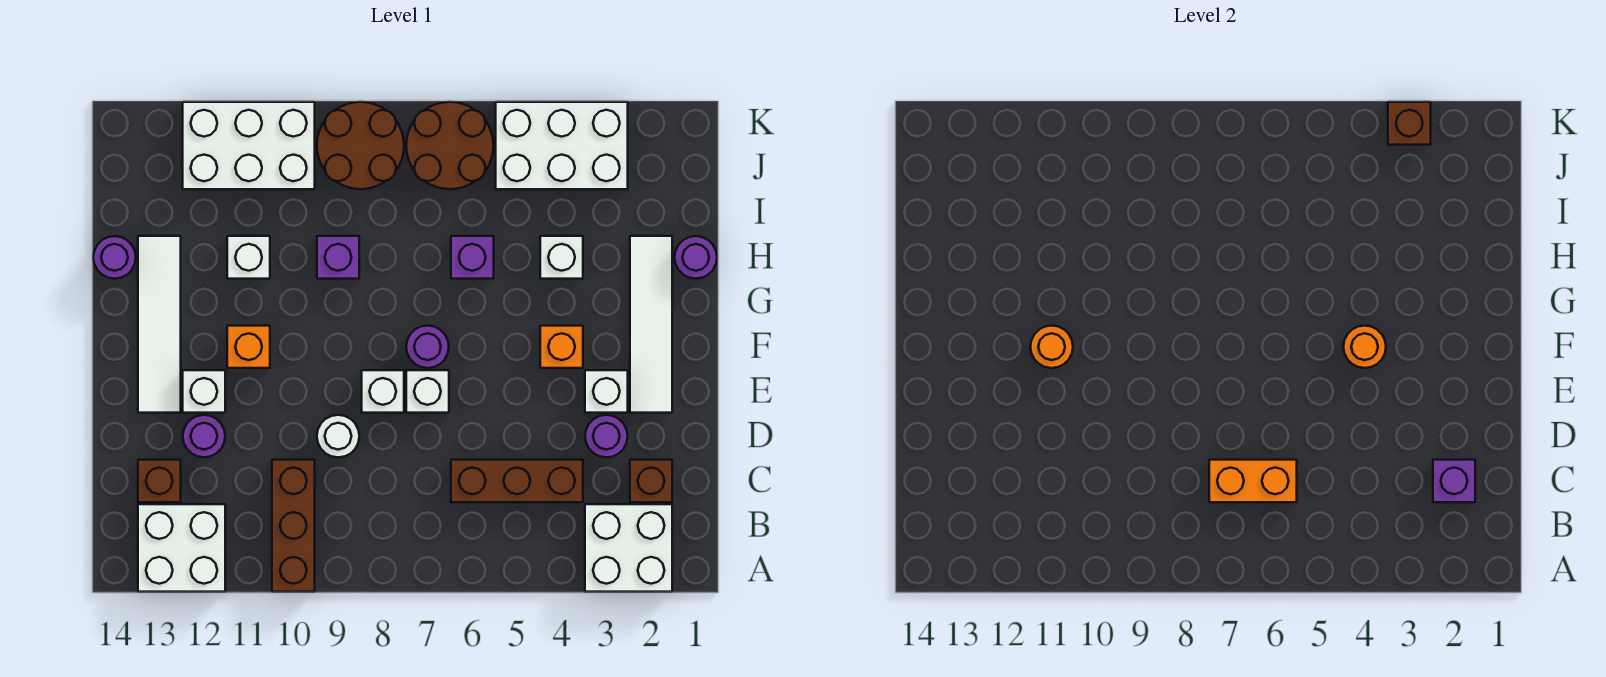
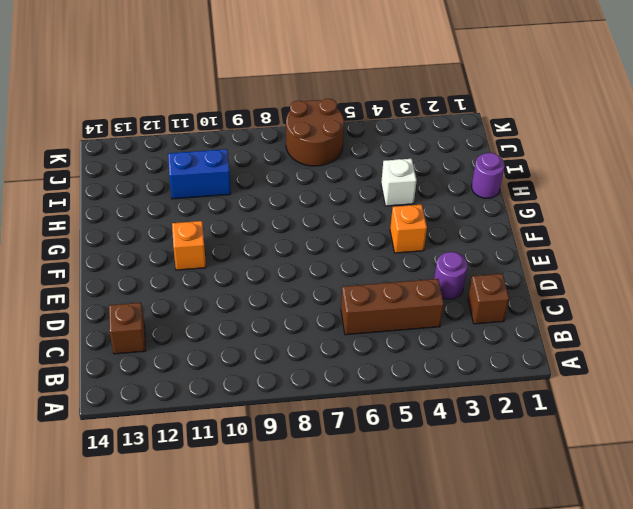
blue 1x2 brick [168,149,231,199] -> none
none -> white 2x2 brick [585,504,672,592]
none -> brown 1x3 brick [272,460,315,592]
none -> white 2x2 brick [138,504,225,592]
none -> white 1x1 round brick [317,415,359,457]

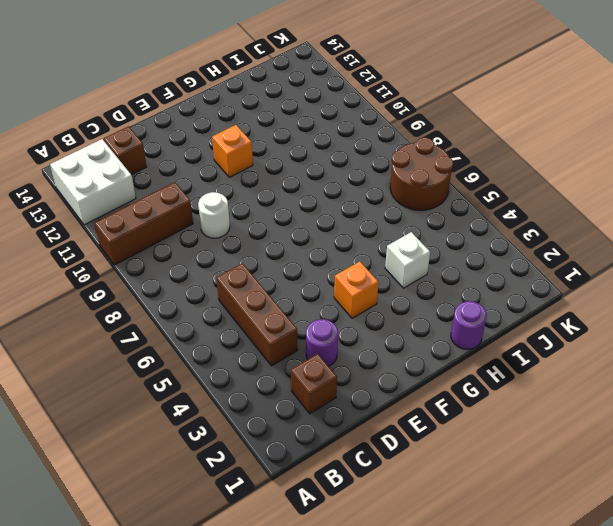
none -> white 2x2 brick [585,504,672,592]
none -> purple 1x1 round brick [183,415,225,457]
none -> white 1x4 tile [630,236,672,413]
none -> white 1x1 brick [585,370,628,413]

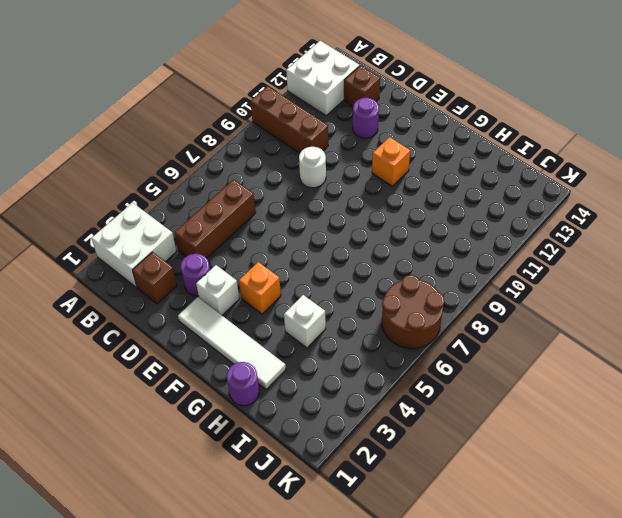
none -> white 1x1 brick [406,370,449,413]
none -> white 1x1 brick [362,370,404,413]
none -> white 1x1 brick [183,370,225,413]
none -> white 1x4 tile [138,236,181,413]

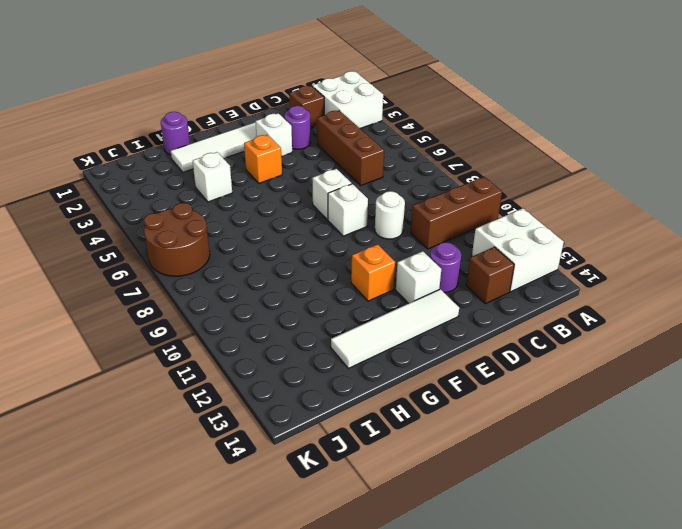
none -> purple 1x1 round brick [406,326,449,368]
none -> purple 1x1 brick [451,236,494,279]
none -> purple 1x1 brick [317,236,359,279]
none -> white 1x1 brick [227,236,270,279]

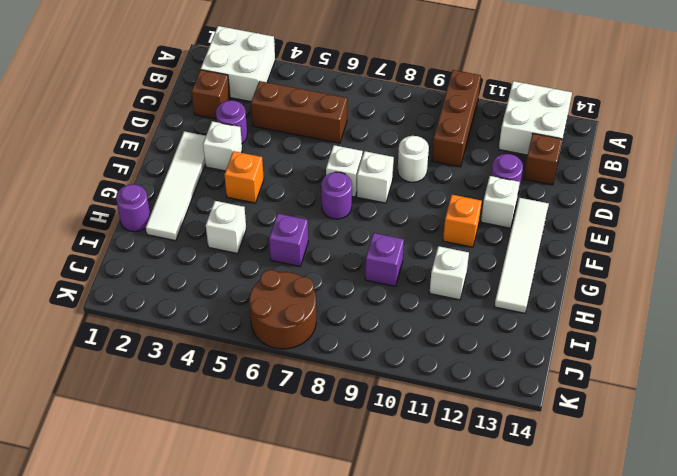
none -> purple 1x1 round brick [93,236,136,279]
none -> white 2x3 brick [496,102,628,189]
none -> brown 2x2 round brick [317,102,404,189]
none -> white 2x3 brick [183,102,315,189]

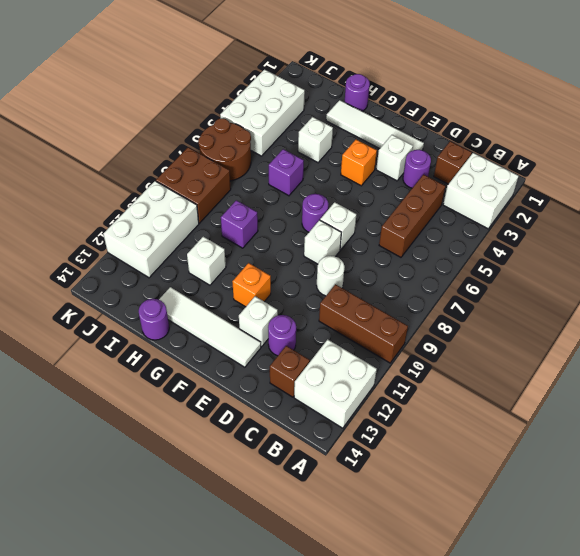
brown 2x2 brick [156,147,231,223] -> brown 2x2 round brick [317,102,404,189]
none -> purple 1x1 brick [1433,460,1475,502]
none -> orange 1x2 brick [1209,460,1297,502]
none -> orange 1x1 round brick [1343,326,1386,368]
none -> orange 1x1 round brick [1030,326,1073,368]

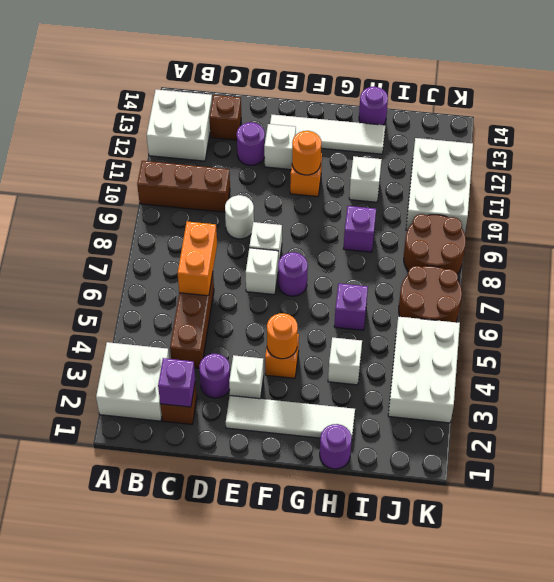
none -> brown 1x1 brick [1388,102,1431,145]

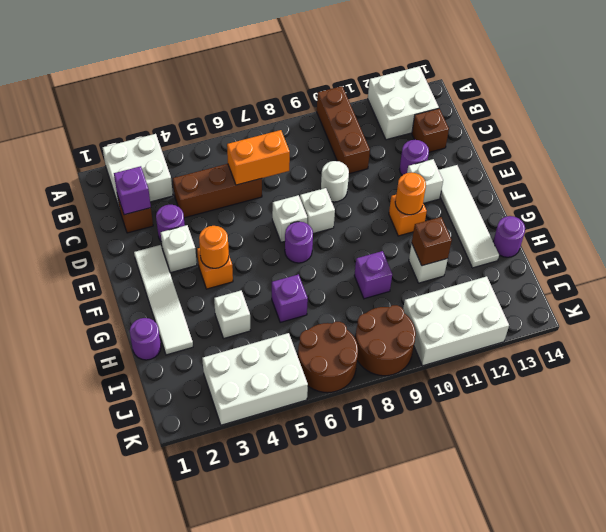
brown 1x1 brick [412,217,452,266] -> brown 1x1 brick moved to [1388,102,1431,145]

